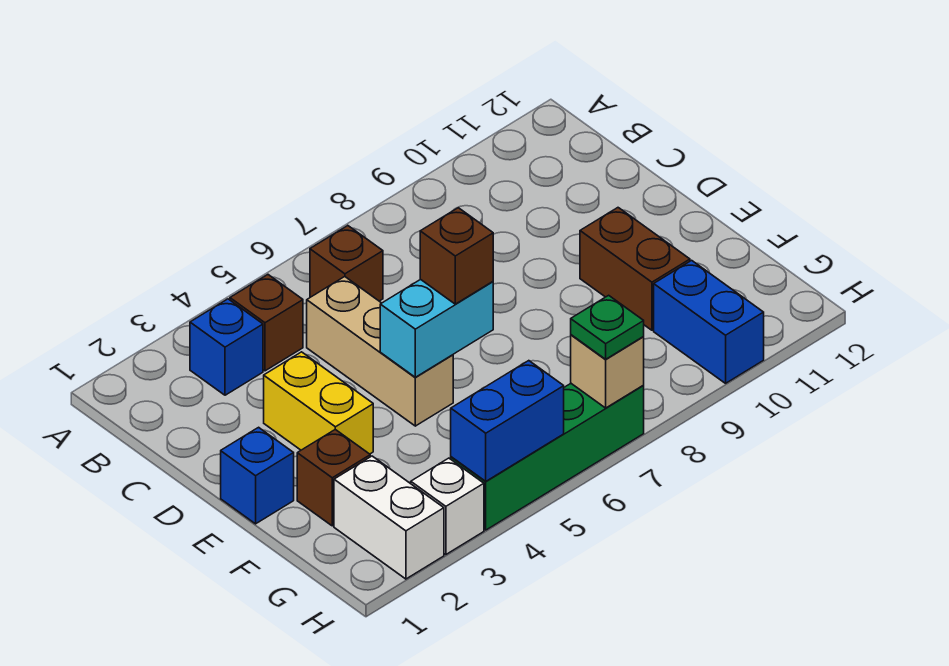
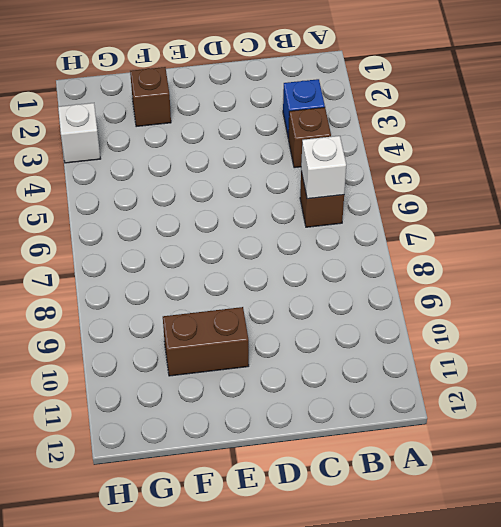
white 1x1 brick [301,136,346,199] -> none
none -> tan 1x3 brick [307,277,453,426]
none -> yellow 1x2 brick [264,352,373,454]
none -> blue 1x1 brick [221,427,294,524]

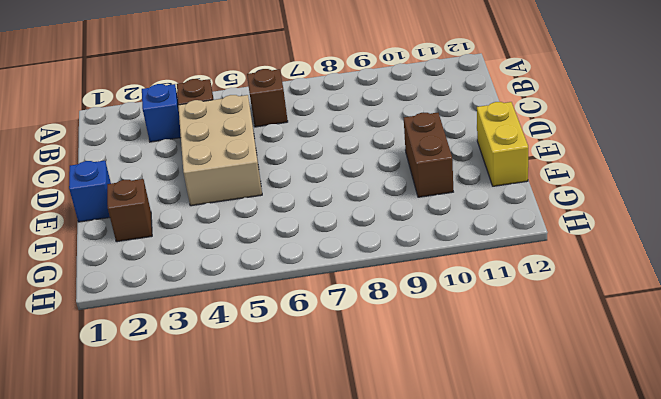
tan 2x3 brick [178,95,262,206] -> tan 1x3 brick [307,277,453,426]
yellow 1x2 brick [477,102,528,186] -> yellow 1x2 brick moved to [264,352,373,454]
none -> white 1x2 brick [334,456,444,579]
none -> blue 1x2 brick [654,260,764,383]
none -> white 1x1 brick [411,458,484,555]

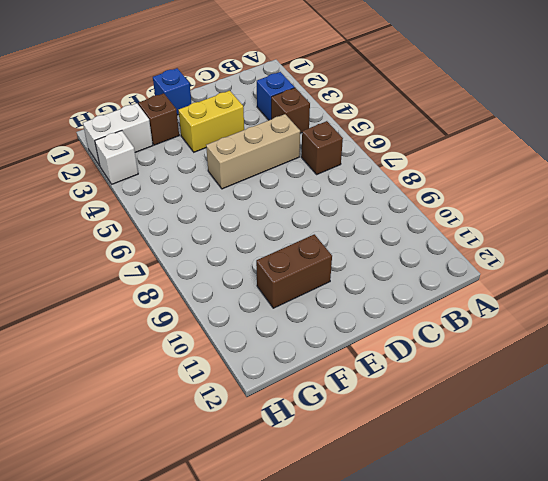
none -> blue 1x2 brick [654,260,764,383]
none -> green 1x4 brick [451,384,644,530]
none -> cyan 1x2 brick [380,279,493,377]

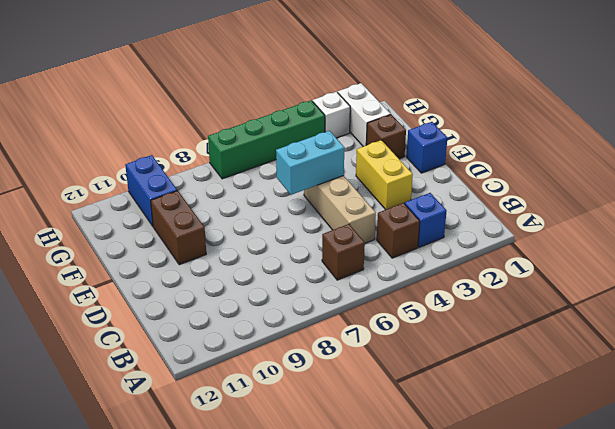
none -> blue 1x2 brick [451,361,564,481]
none -> tan 1x1 brick [571,335,644,408]
none -> brown 1x1 brick [420,208,493,304]

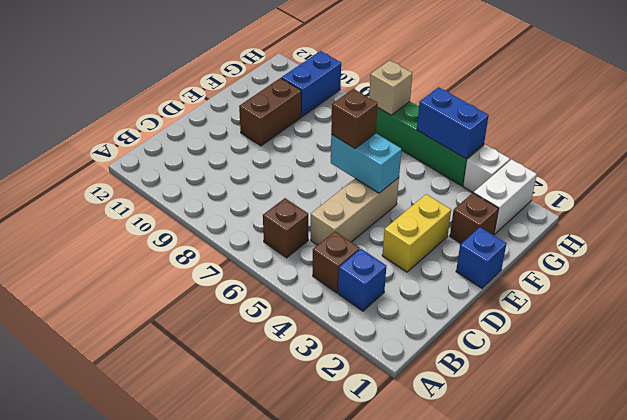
none -> green 1x1 plate [571,295,644,359]

